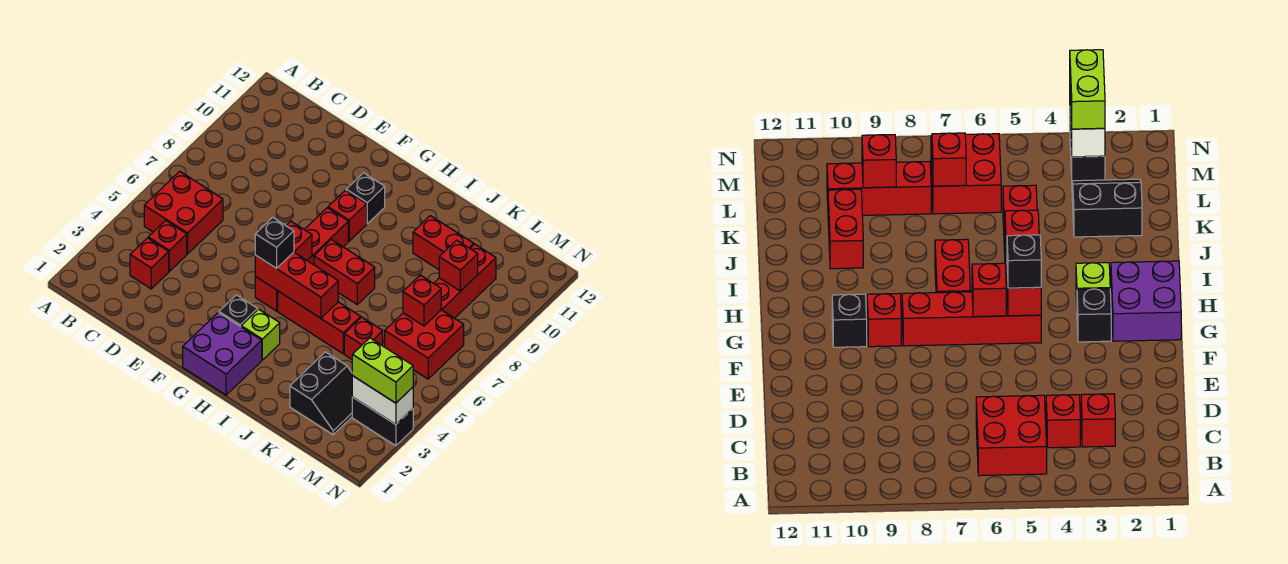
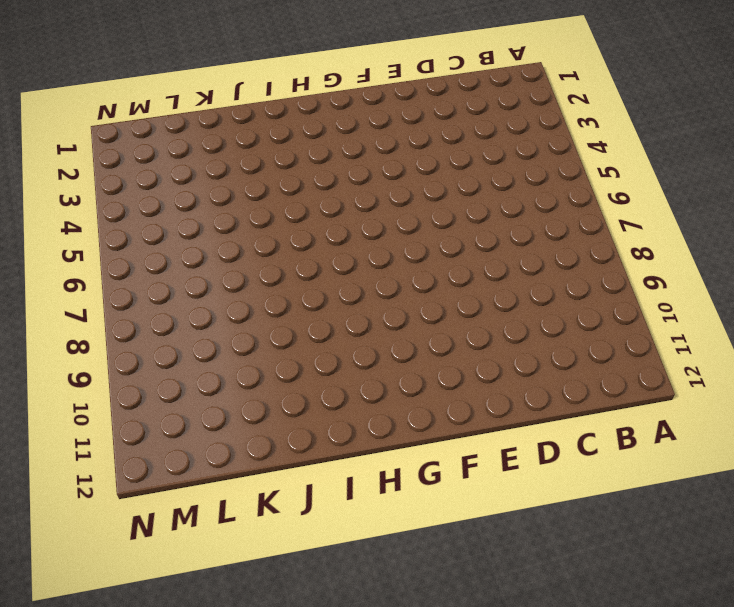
none -> red 2x2 brick [144,171,223,254]
none -> red 1x1 brick [130,238,169,289]
none -> red 1x1 brick [148,220,187,271]

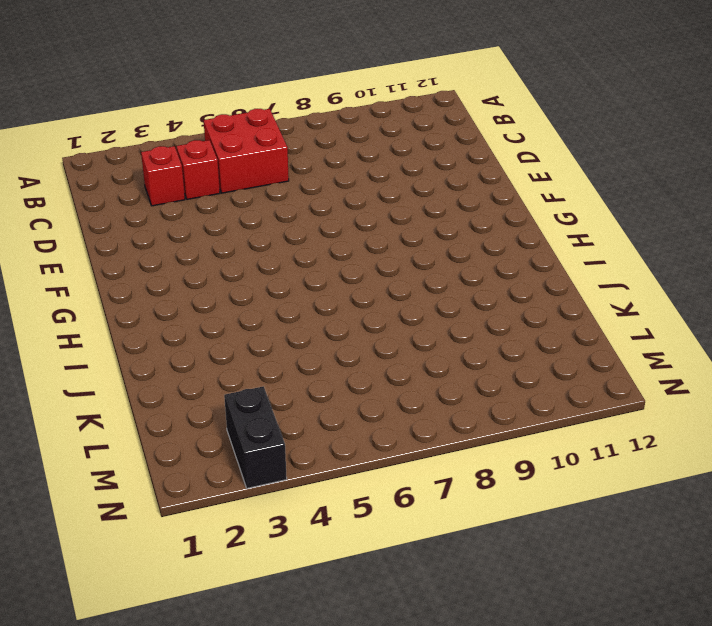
none -> purple 2x2 brick [183,312,262,395]
none -> black 1x1 brick [219,295,258,327]
none -> red 1x4 brick [255,208,348,311]

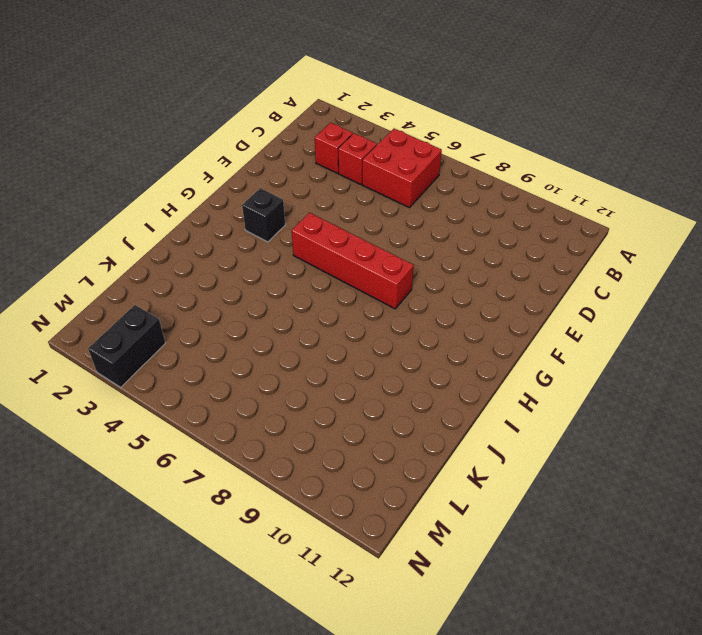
none -> purple 2x2 brick [183,312,262,395]
none -> red 1x1 brick [328,190,367,241]
none -> black 1x1 brick [346,173,385,224]

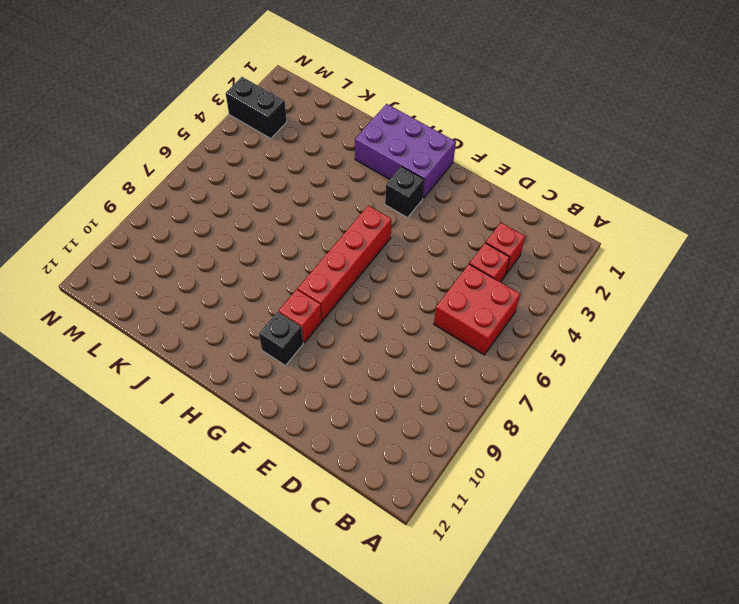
purple 2x3 brick [355,104,456,198] -> purple 2x2 brick [183,312,262,395]
none -> lime 1x1 brick [241,309,280,360]
none -> red 1x3 brick [278,291,361,354]
none -> red 1x2 brick [314,239,375,304]

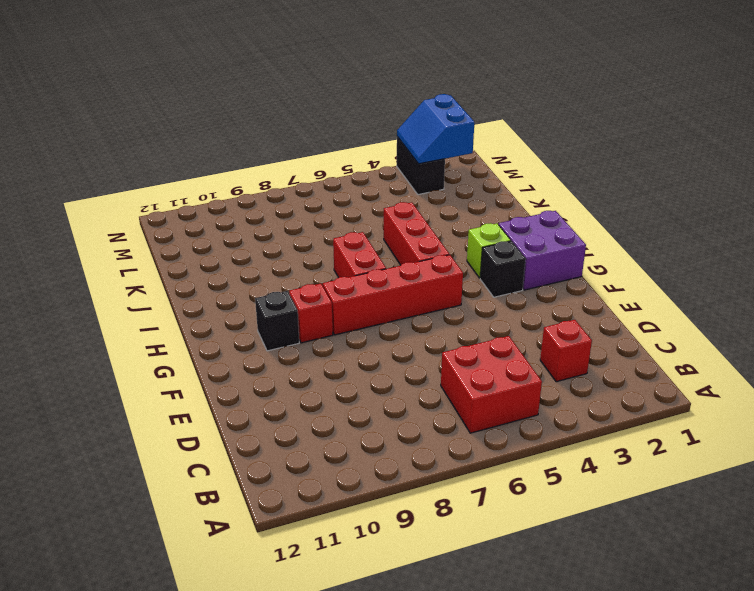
blue 2x2 slope [397,94,474,164] -> white 1x2 brick [352,376,413,425]
none -> red 1x1 brick [148,220,187,271]
none -> red 1x2 brick [413,216,474,270]
none -> black 2x2 slope [290,352,353,435]

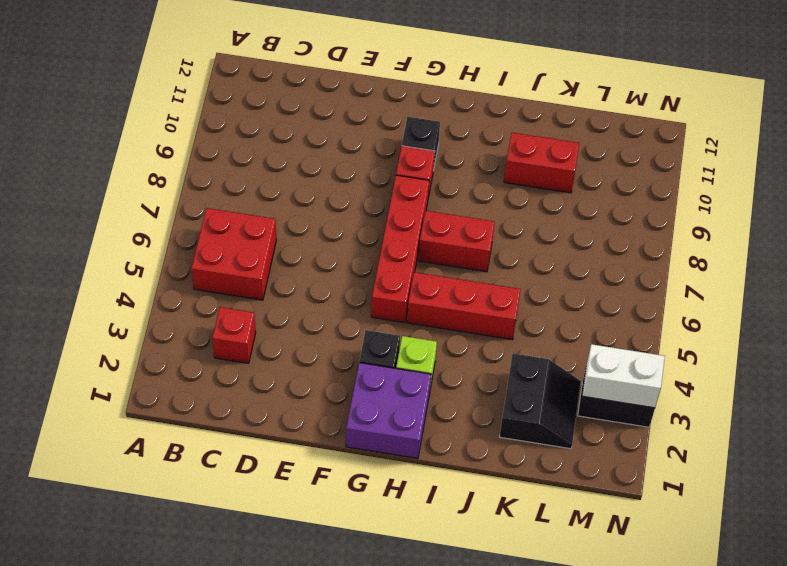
none -> red 1x1 brick [148,220,187,271]
none -> red 1x1 brick [344,317,383,359]
none -> red 2x2 brick [385,310,464,379]

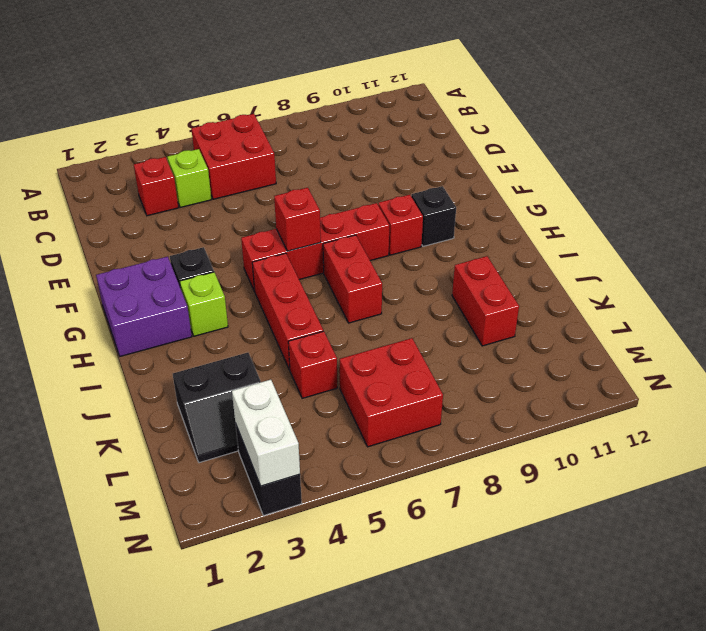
lime 1x1 brick [167,149,212,208] -> red 1x1 brick [148,220,187,271]
none -> red 1x3 brick [434,244,496,318]
none -> red 1x3 brick [255,252,338,318]
none -> red 1x1 brick [403,275,441,326]

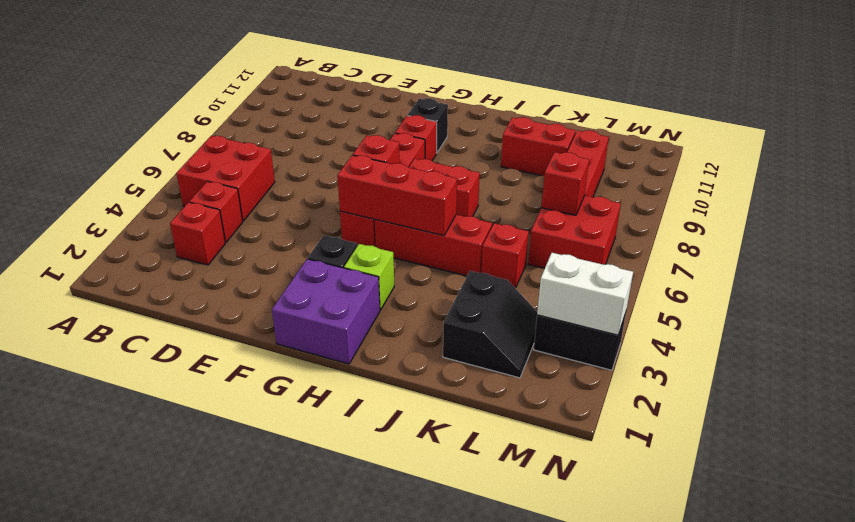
none -> red 1x1 brick [439,240,478,291]
none -> black 1x1 brick [255,217,294,269]
none -> lime 1x2 brick [352,338,413,403]

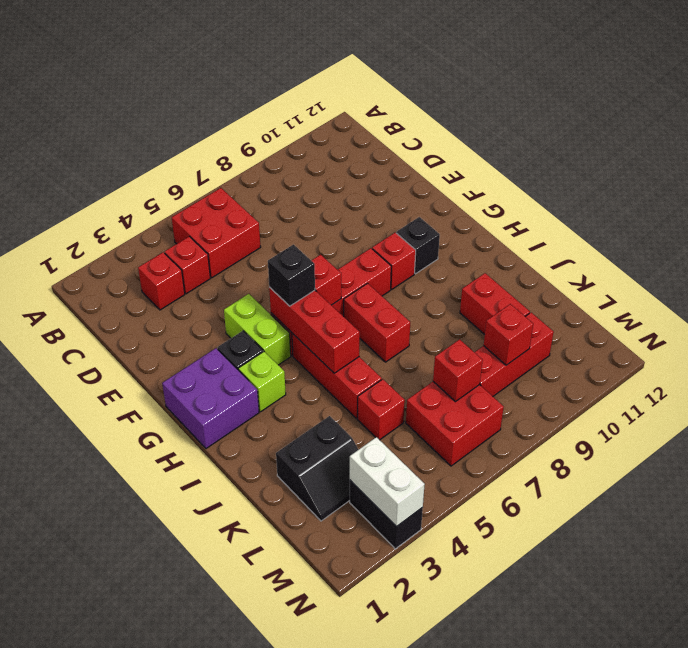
lime 1x2 brick [224,294,291,365] -> lime 1x2 brick moved to [352,338,413,403]

